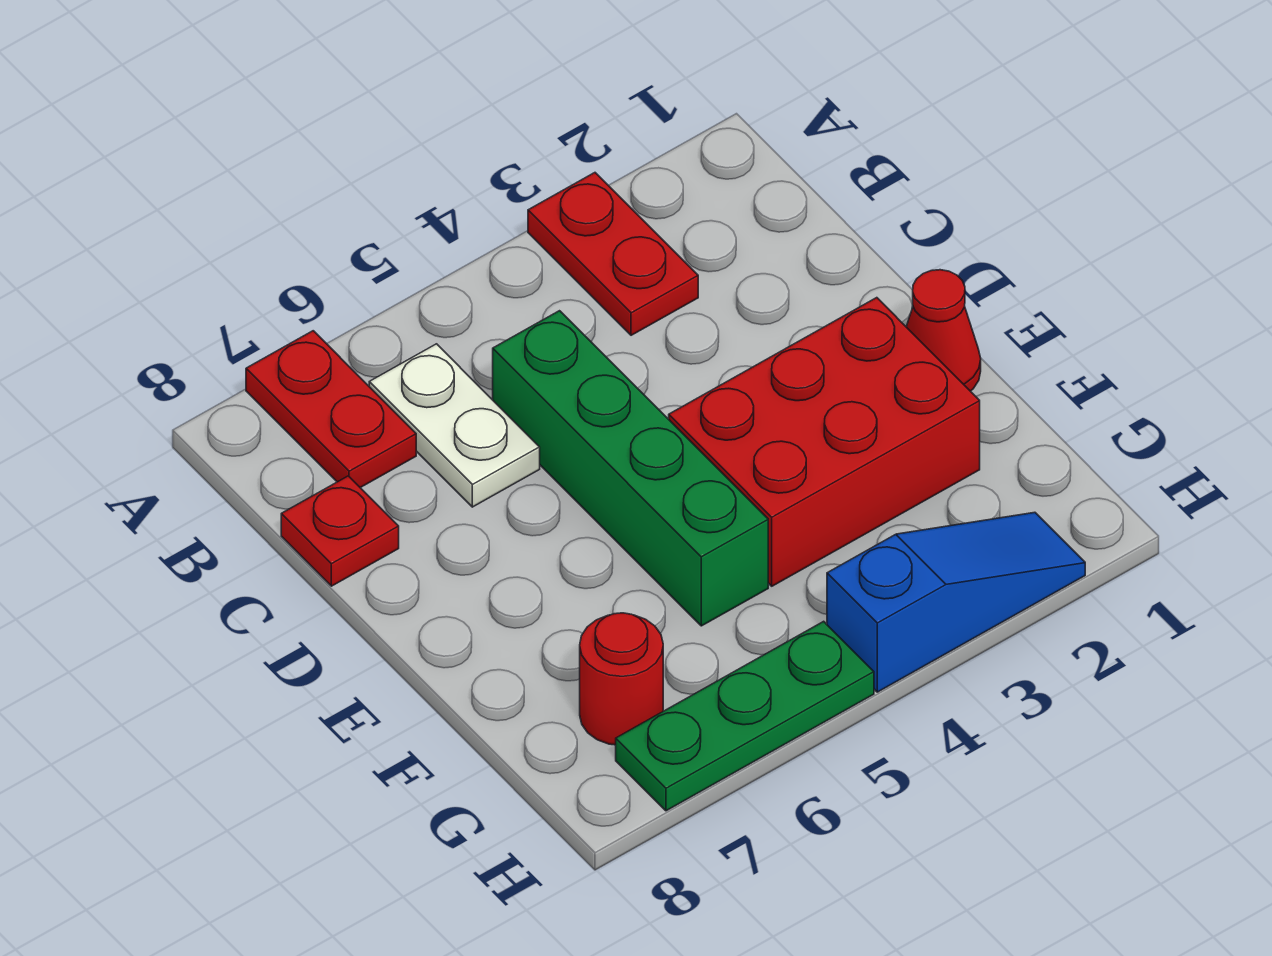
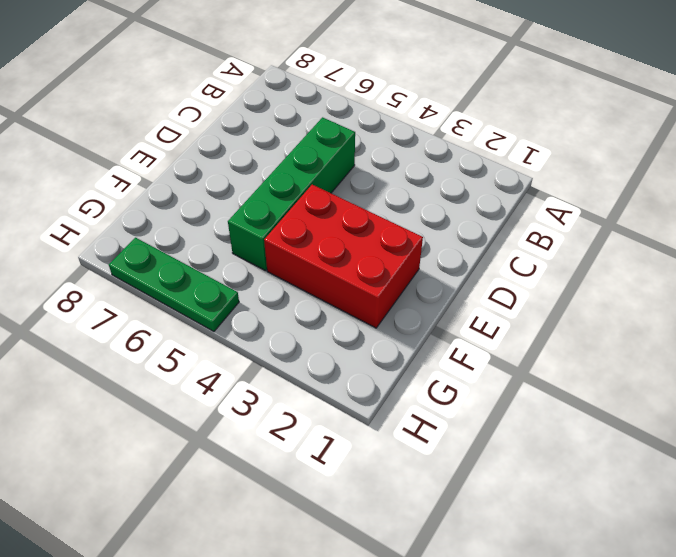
none -> red 1x2 plate [528,173,698,335]
none -> red 1x2 plate [246,331,416,488]

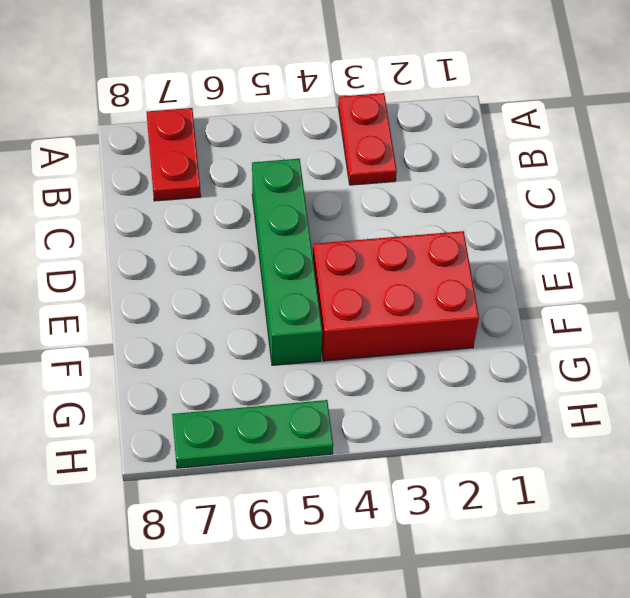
none -> white 1x2 plate [369,344,540,507]
none -> red 1x1 plate [281,476,399,586]

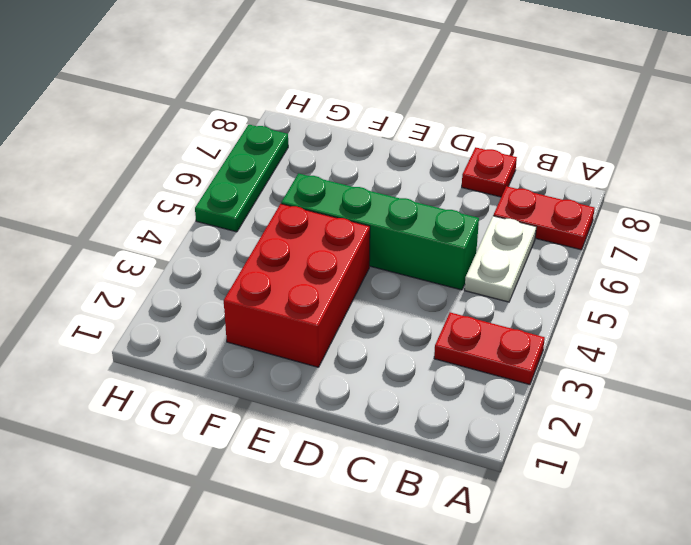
white 1x2 plate [465,216,536,302] -> white 1x2 plate turned to [369,344,540,507]
none -> red 1x1 cone [906,270,981,391]
none -> red 1x1 round brick [580,613,663,745]

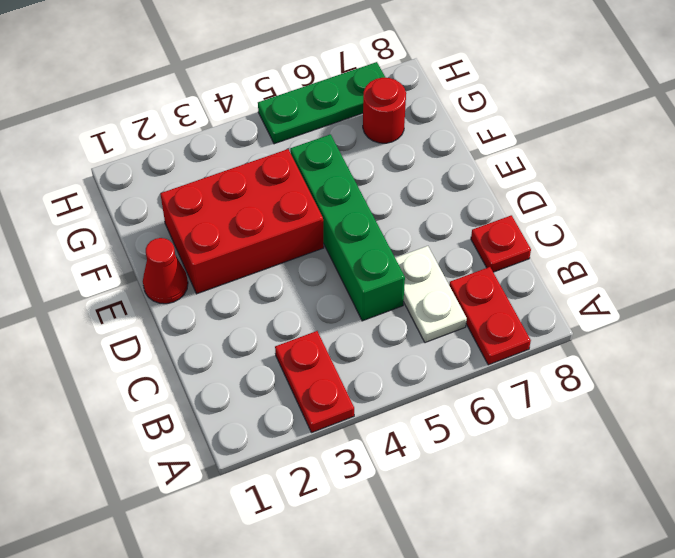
none -> blue 1x3 slope [827,512,1085,692]

